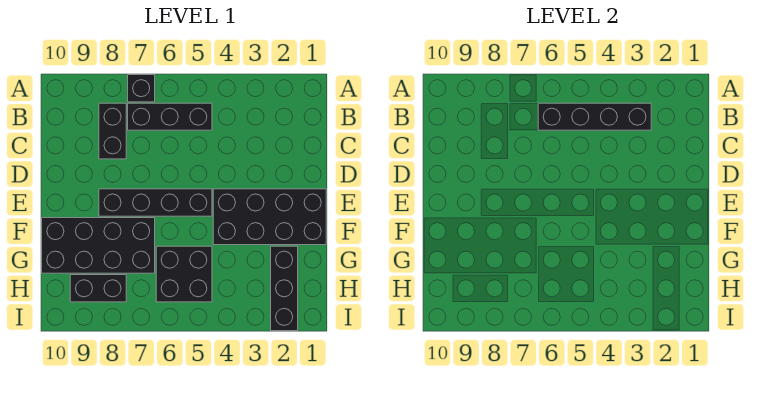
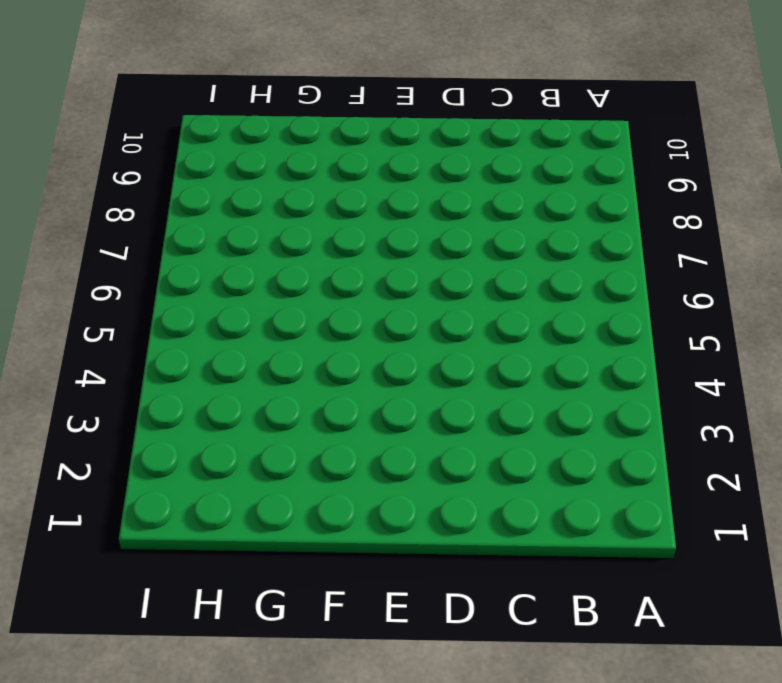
none -> black 1x1 brick [128,75,155,102]
none -> black 1x3 brick [128,103,212,130]

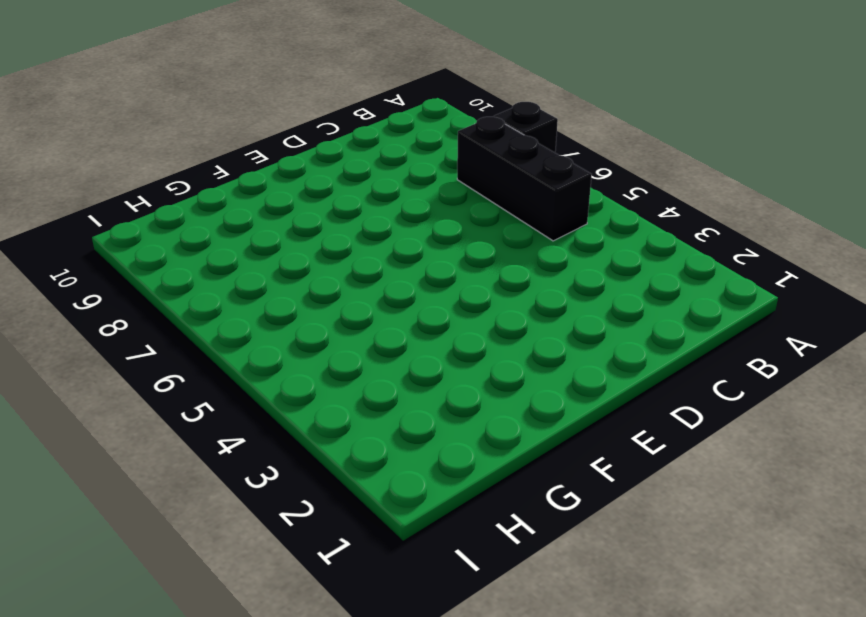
none -> black 1x2 brick [99,103,126,159]
none -> black 2x4 brick [213,189,326,245]

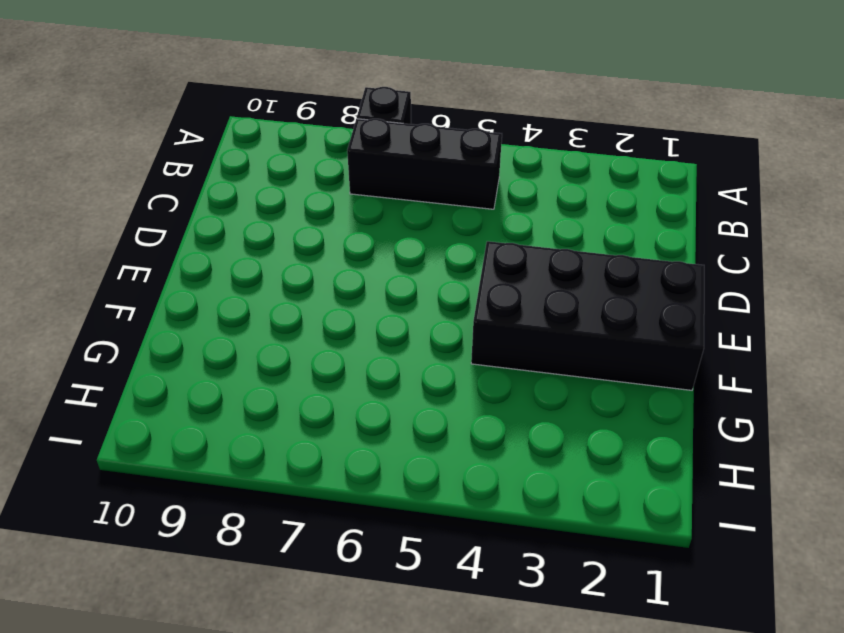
none -> black 1x2 brick [99,103,126,159]
none -> black 1x4 brick [99,189,212,216]

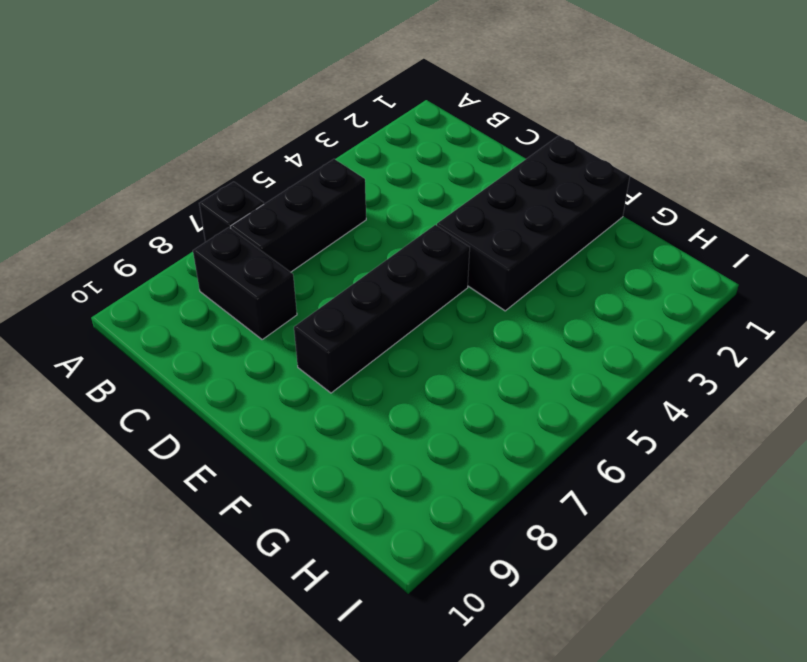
none -> black 2x4 brick [42,218,155,273]
none -> black 1x3 brick [271,246,298,331]

